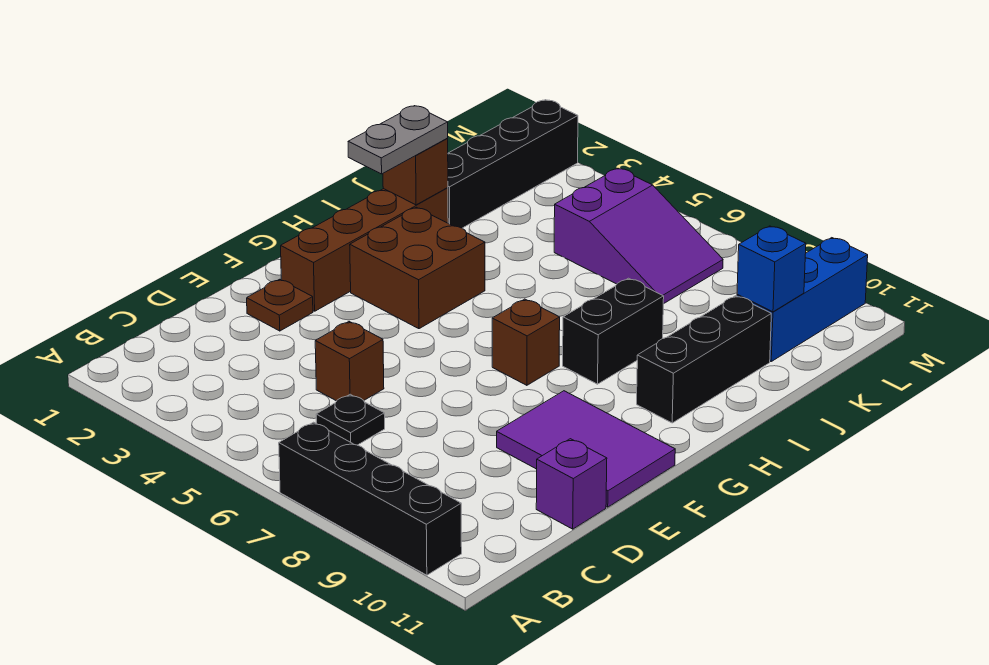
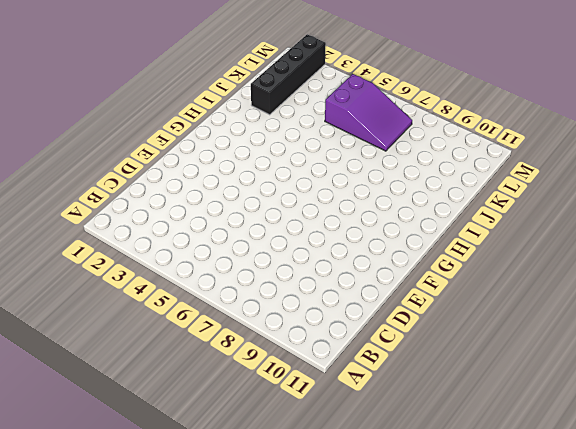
none -> black 1x4 brick [279,422,462,575]
none -> black 1x1 plate [316,394,385,445]
none -> brown 1x1 brick [315,322,384,401]

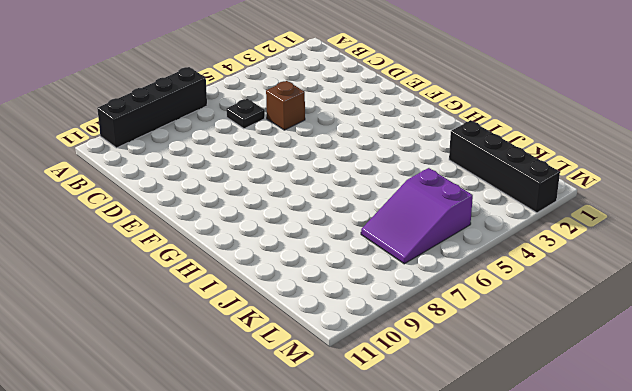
none -> purple 1x1 brick [536,439,607,529]
none -> brown 1x1 plate [247,279,313,331]
none -> purple 2x3 tile [497,391,675,507]

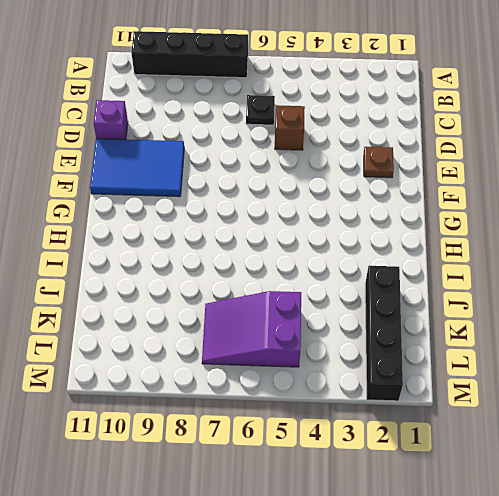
blue 2x3 tile [90,139,184,197] -> purple 2x3 tile [497,391,675,507]
none -> brown 1x4 brick [281,188,448,311]
none -> brown 2x2 brick [350,207,485,329]
none -> brown 1x1 brick [492,299,560,385]

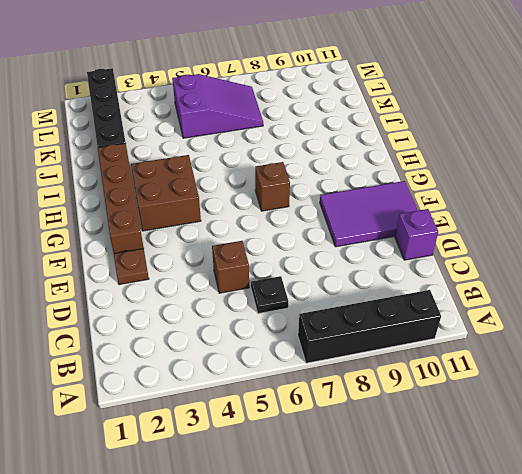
none -> black 1x2 brick [563,278,664,384]
none -> black 1x3 brick [637,296,771,423]
none -> blue 1x3 brick [737,238,868,361]

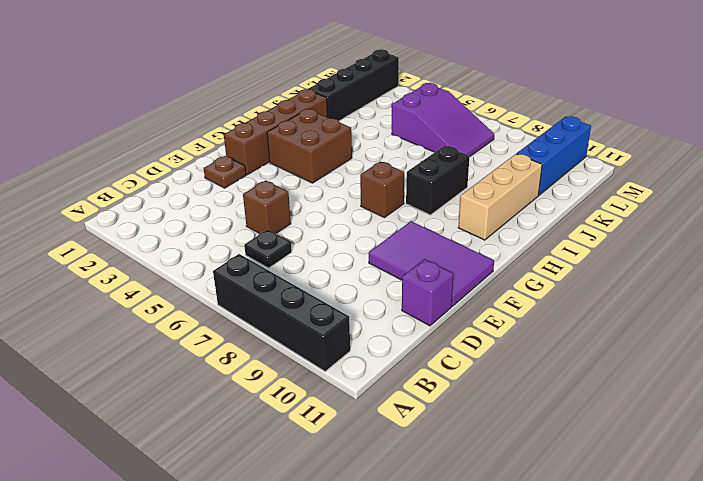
tan 1x3 brick [458,154,542,240] -> black 1x3 brick [637,296,771,423]
none -> brown 1x1 brick [383,139,448,205]
none -> blue 1x1 brick [737,226,806,312]
none -> grey 1x2 plate [348,106,448,174]

